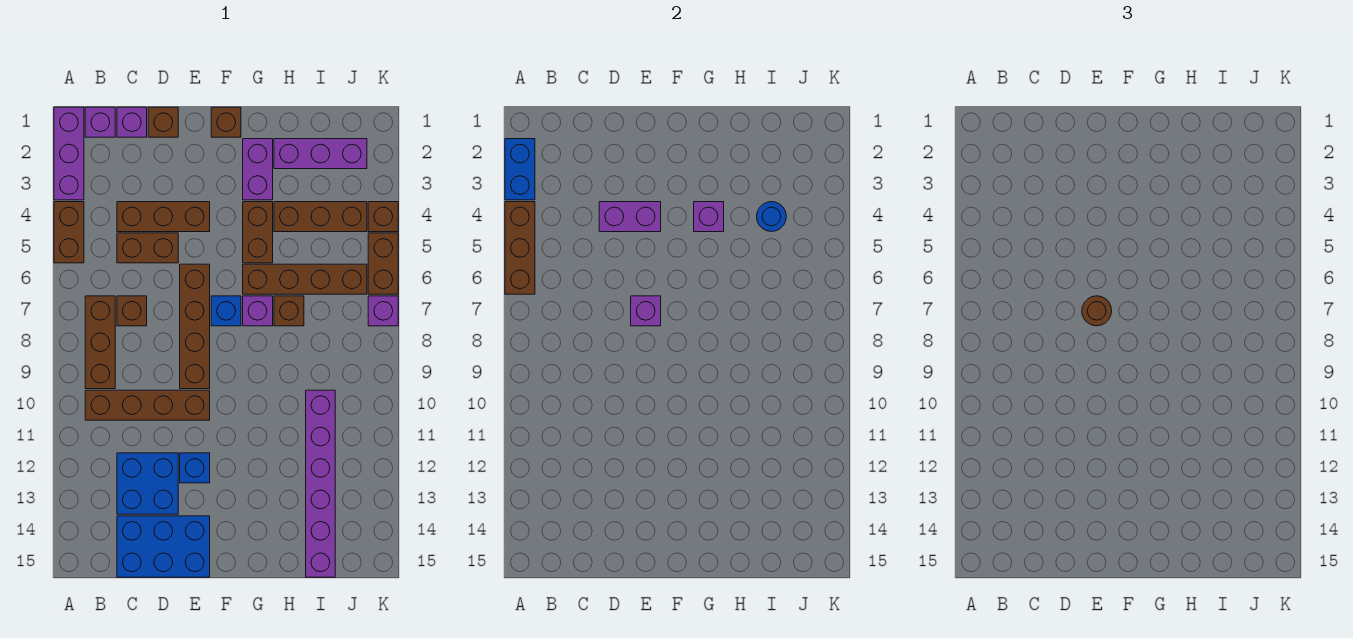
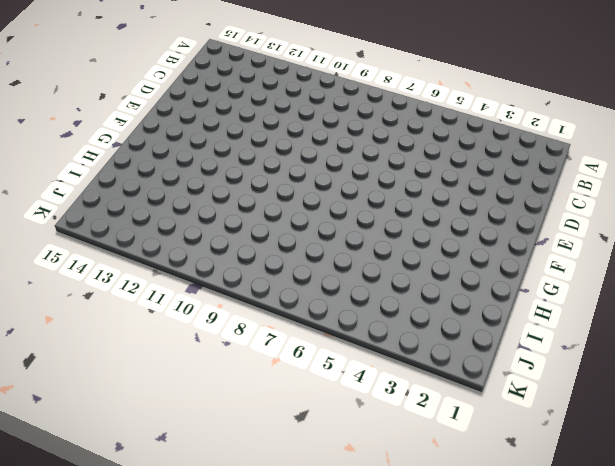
none -> purple 1x3 brick [54,107,84,200]
none -> brown 1x2 brick [54,202,84,263]
none -> purple 1x1 brick [85,107,115,137]
none -> brown 1x3 brick [85,296,115,389]

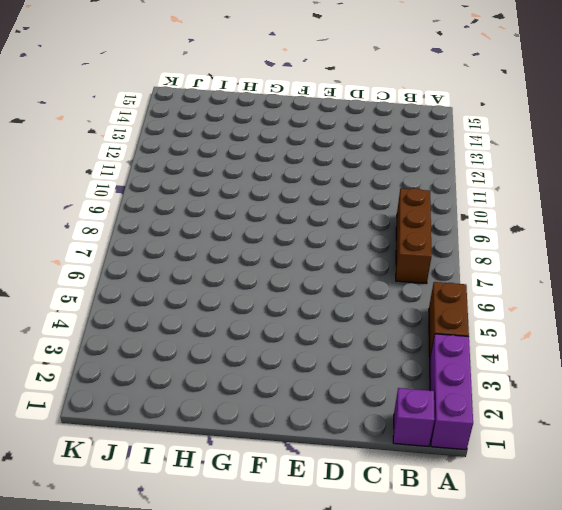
none -> brown 1x4 brick [85,390,210,420]
none -> purple 1x1 brick [117,107,147,137]
none -> brown 1x3 brick [117,202,210,232]
none -> brown 1x2 brick [117,233,178,263]

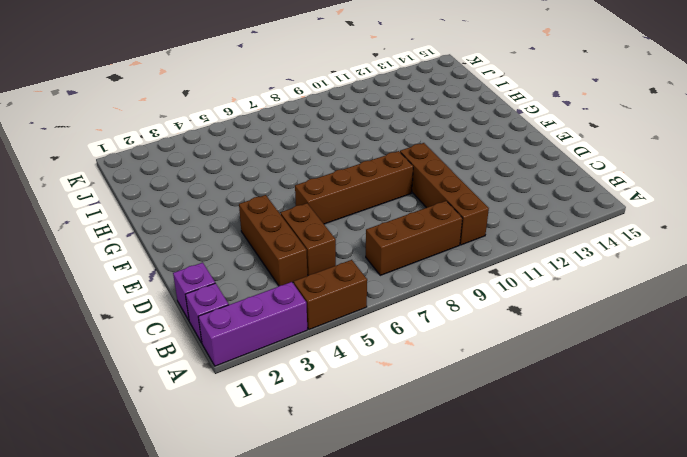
none -> brown 1x1 brick [117,296,147,326]
none -> blue 2x2 brick [117,453,178,514]
none -> blue 2x3 brick [117,516,210,577]
none -> brown 1x1 brick [148,107,178,137]

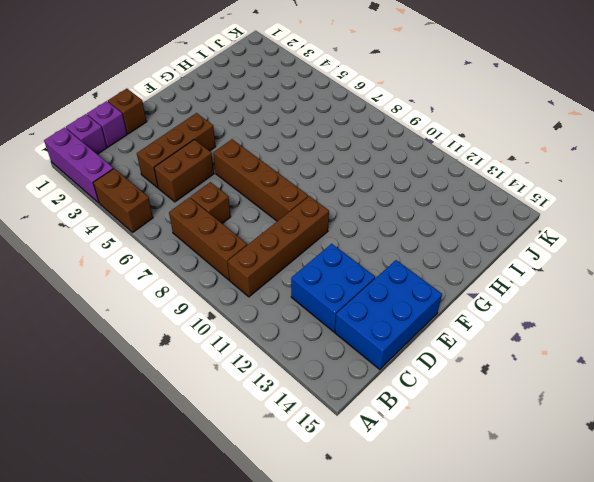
none -> blue 1x1 brick [180,453,210,483]
none -> brown 1x1 brick [211,107,241,137]
none -> blue 1x1 brick [211,296,241,326]
none -> purple 1x2 brick [243,139,273,200]

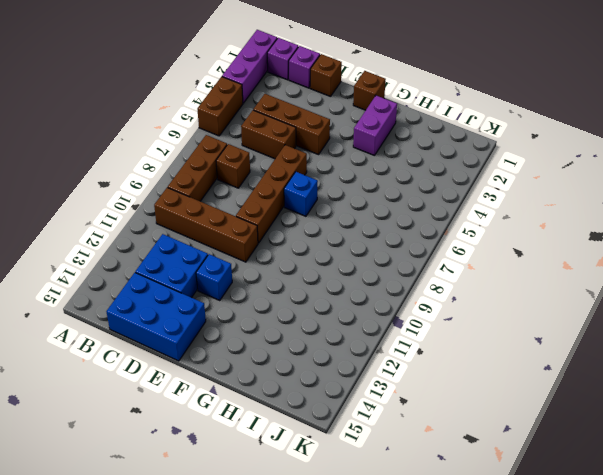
none -> brown 1x2 brick [243,202,273,263]
none -> brown 1x4 brick [243,264,367,294]
none -> purple 1x1 brick [243,296,273,326]
none -> purple 1x3 brick [274,139,367,169]

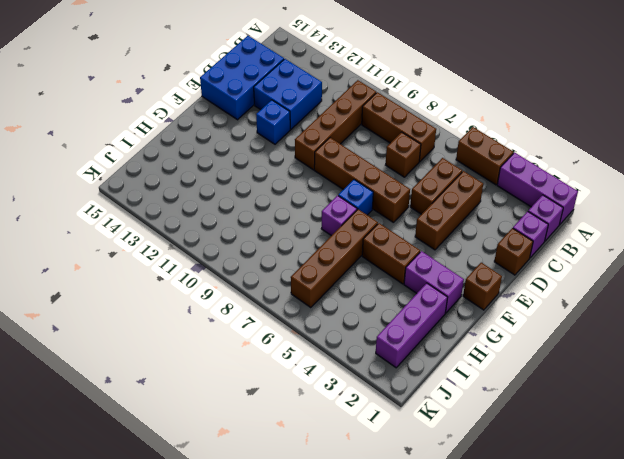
none -> brown 1x3 brick [274,202,367,232]
none -> brown 1x1 brick [274,296,304,326]
none -> purple 1x6 brick [306,390,335,577]
none -> brown 1x1 brick [368,202,398,232]

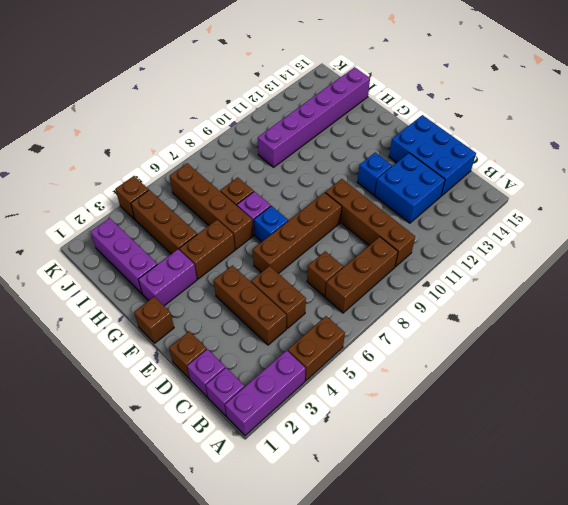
none -> brown 1x2 brick [368,233,398,294]
none -> purple 1x1 brick [368,296,398,326]
none -> blue 1x2 brick [505,139,535,200]
none -> brown 1x3 brick [505,202,535,294]

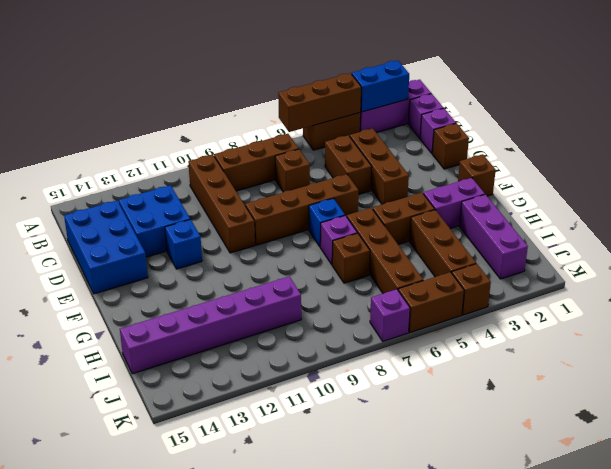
none -> purple 1x2 brick [599,202,661,232]
none -> purple 1x1 brick [631,296,661,326]
none -> purple 1x1 brick [694,202,724,232]
none -> blue 1x1 round brick [757,202,786,231]

